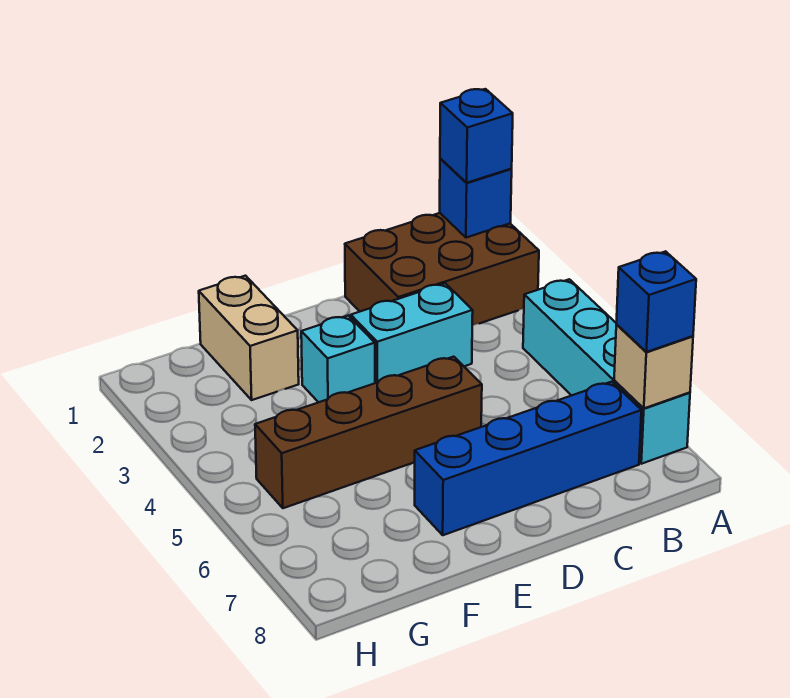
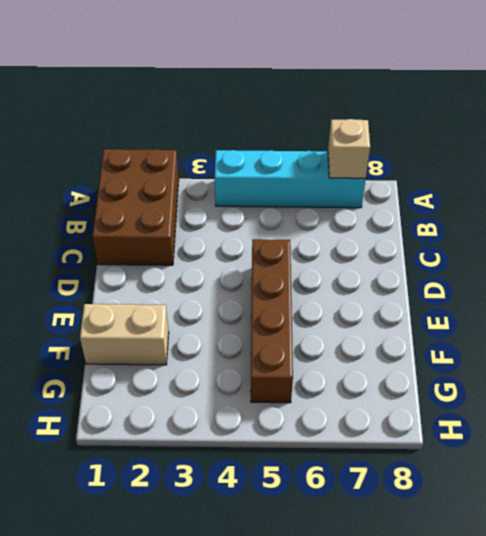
none -> blue 1x4 brick [415,382,641,535]
none -> cyan 1x2 brick [351,283,473,383]

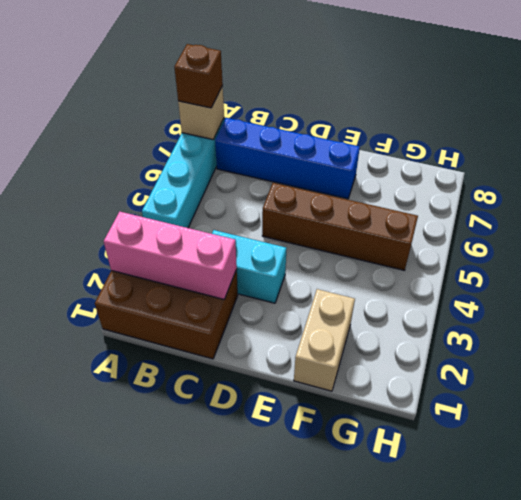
pink 1x3 brick [104,212,237,299] -> none
brown 1x1 brick [174,44,223,108] -> blue 1x1 brick [616,251,696,352]
none -> cyan 1x1 brick [301,316,375,402]
none -> blue 1x1 brick [440,158,512,238]

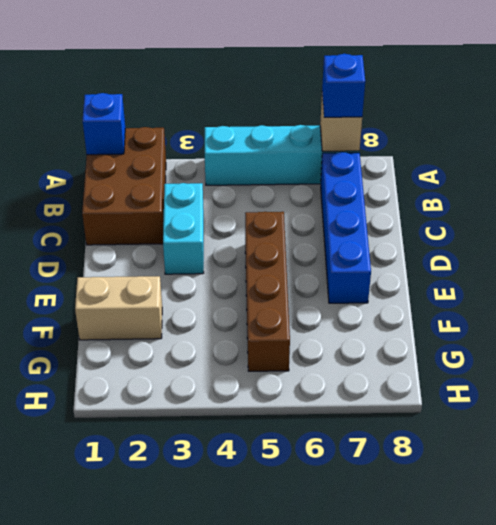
none -> cyan 1x1 brick [301,316,375,402]
none -> blue 1x1 brick [440,89,513,183]

